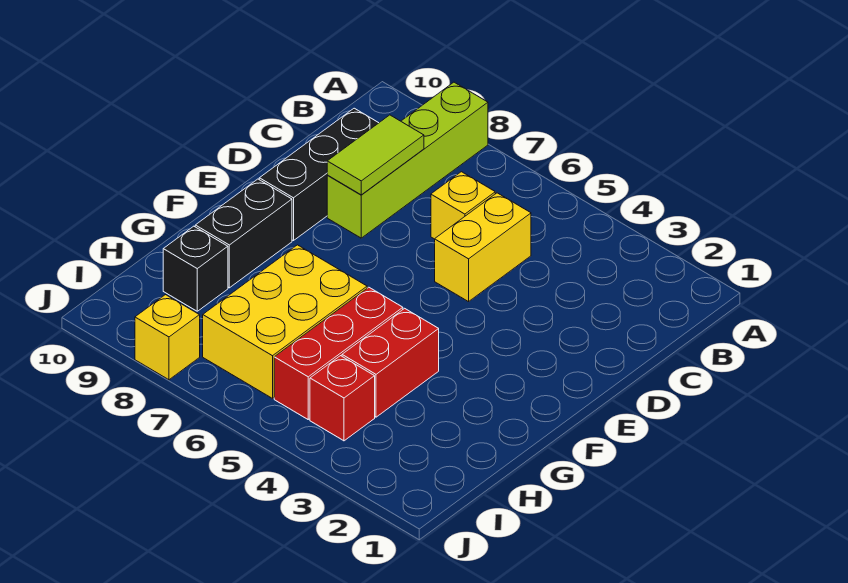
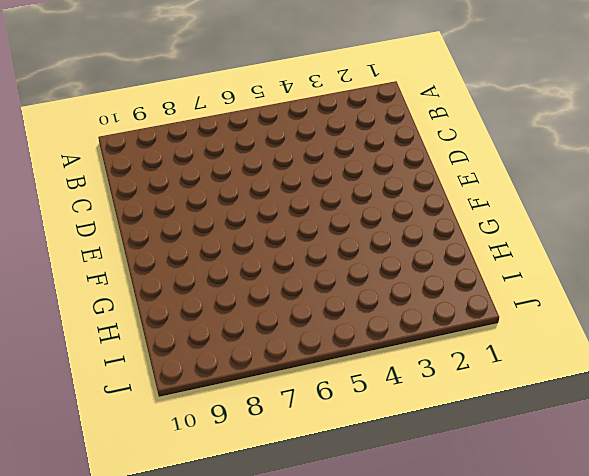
none -> lime 1x4 brick [327,82,488,238]
none -> yellow 1x2 brick [435,193,531,302]
none -> yellow 1x1 brick [431,172,495,239]

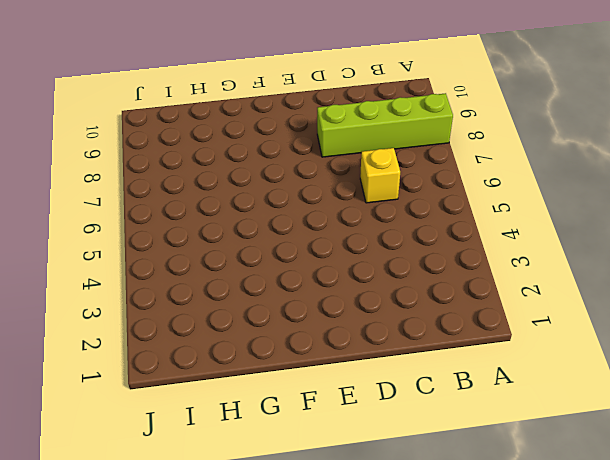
none -> yellow 1x2 brick [435,193,531,302]
none -> black 1x3 brick [259,108,378,241]
none -> black 1x2 brick [195,179,292,288]

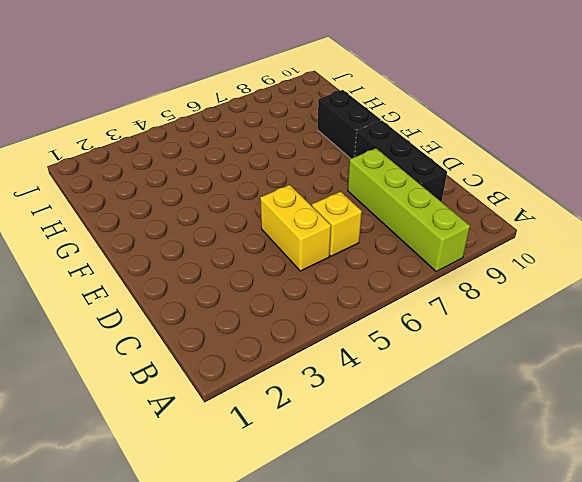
none -> red 1x2 brick [342,308,439,417]
none -> red 1x3 brick [274,287,403,419]
none -> yellow 2x3 brick [203,245,367,398]

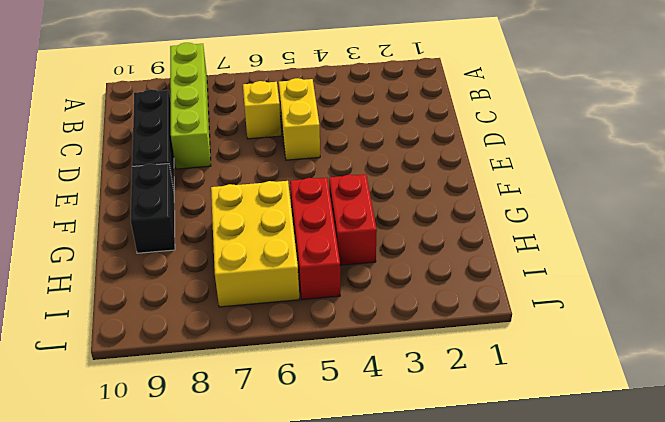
none -> black 1x1 brick [163,226,228,311]
none -> red 1x1 brick [310,356,375,441]
none -> yellow 1x1 brick [135,295,200,380]

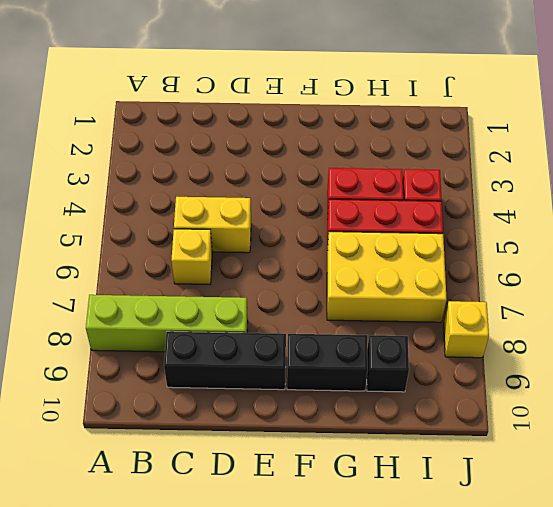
none -> lime 1x2 tile [327,115,424,195]

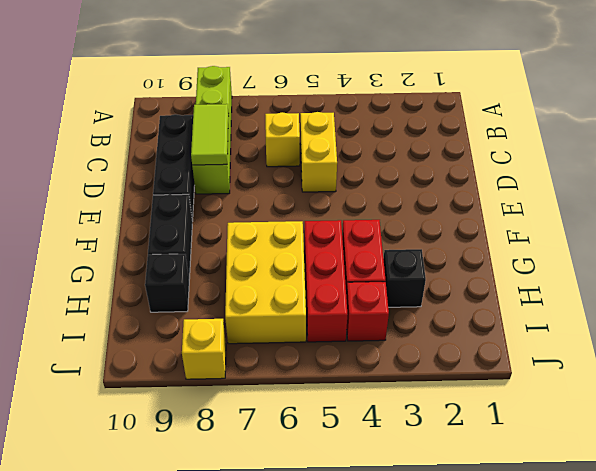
black 1x1 brick [383,249,426,307] -> none

